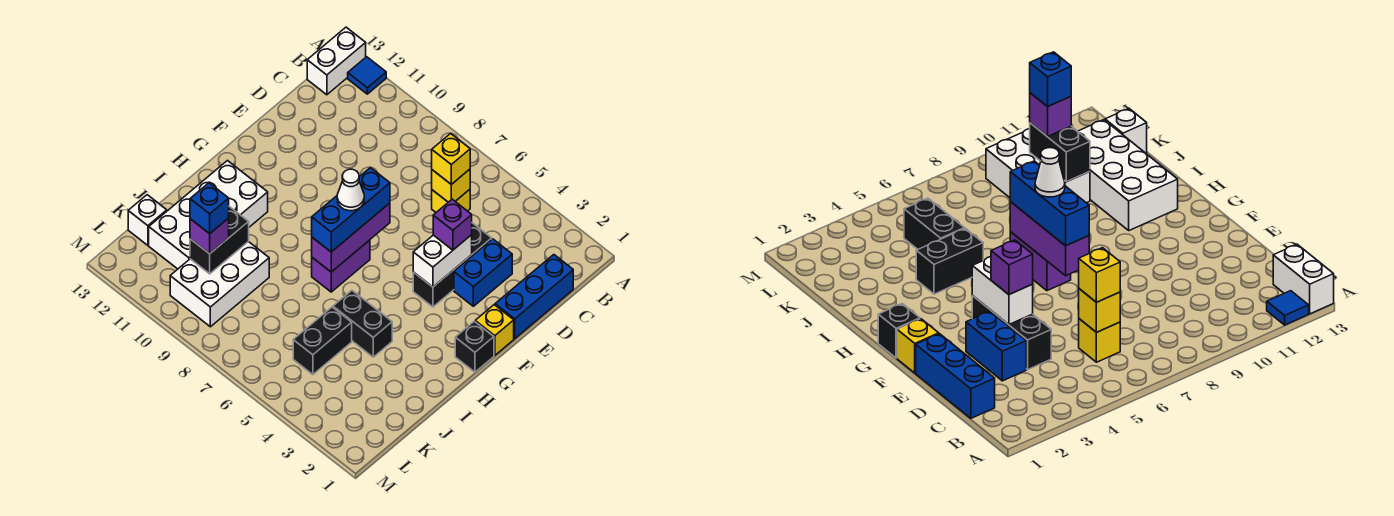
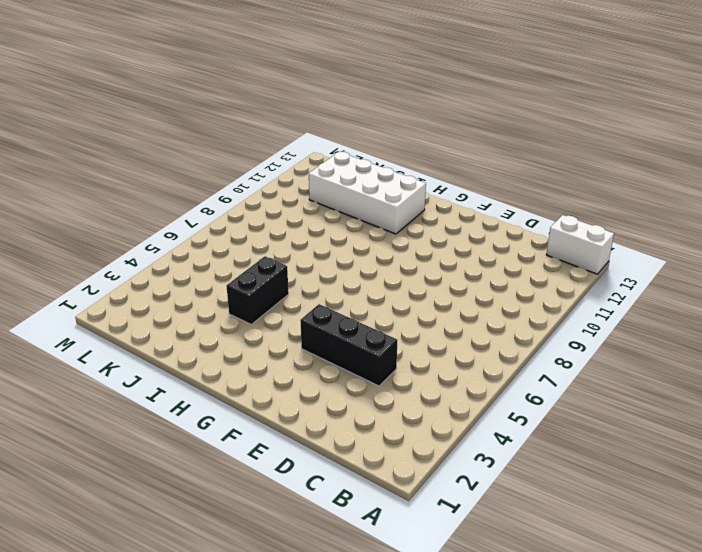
none -> blue 1x1 tile [348,57,386,94]
none -> blue 1x3 brick [495,255,573,339]
none -> yellow 1x1 brick [432,189,470,212]

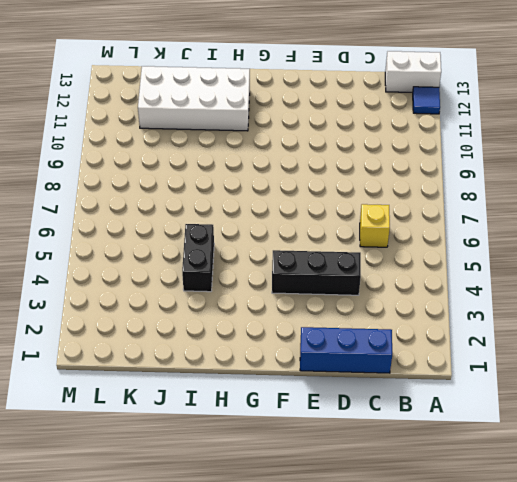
none -> blue 1x2 brick [454,239,512,306]
none -> yellow 1x1 brick [475,305,514,355]
none -> black 1x1 brick [455,321,494,372]

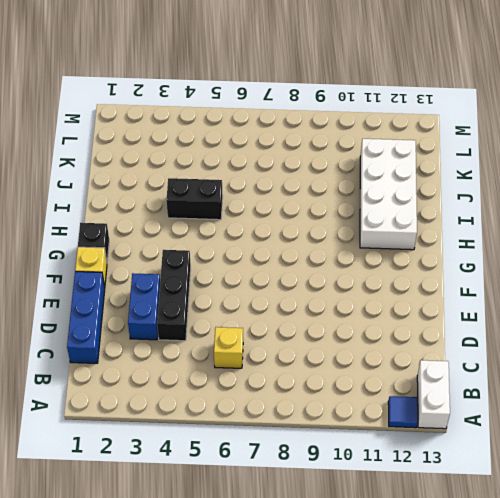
none -> purple 1x2 brick [312,240,370,292]
none -> black 1x2 brick [293,307,352,375]
none -> white 2x3 brick [170,242,269,327]

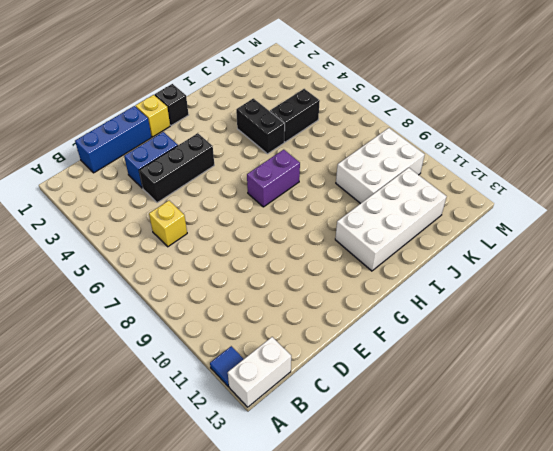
none -> white 1x1 brick [128,195,167,245]
none -> yellow 1x1 brick [432,169,470,202]
none -> white 1x2 brick [413,235,472,287]

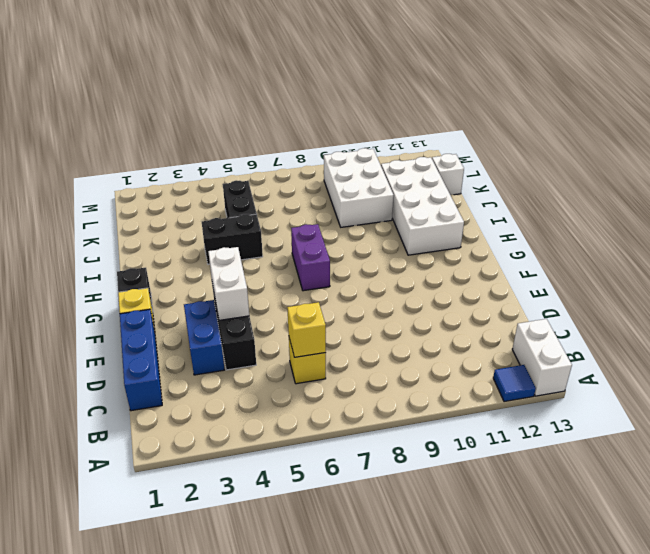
none -> purple 1x3 brick [312,203,390,272]
none -> black 1x2 brick [190,207,249,274]
none -> yellow 1x1 brick [432,133,470,184]

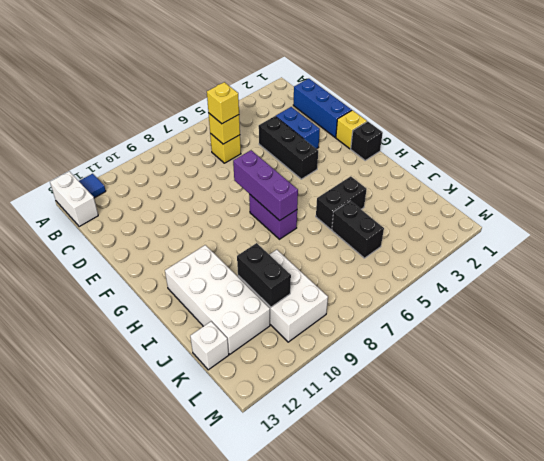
none -> white 1x2 brick [413,235,472,287]
none -> purple 1x1 brick [433,199,472,250]
none -> blue 1x3 brick [312,168,390,252]

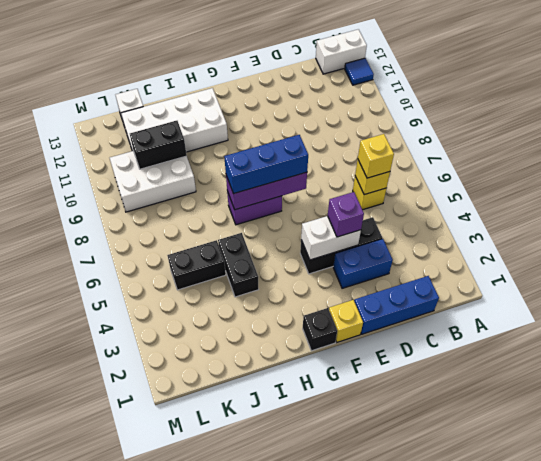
none -> purple 1x1 brick [190,218,229,254]
none -> white 1x1 cone [337,169,364,211]
none -> blue 1x1 brick [190,183,229,234]

